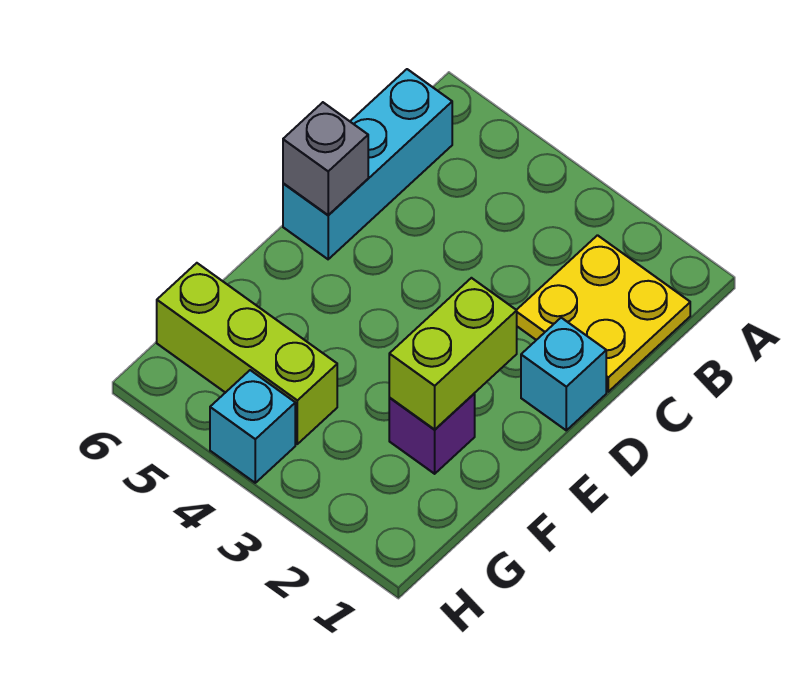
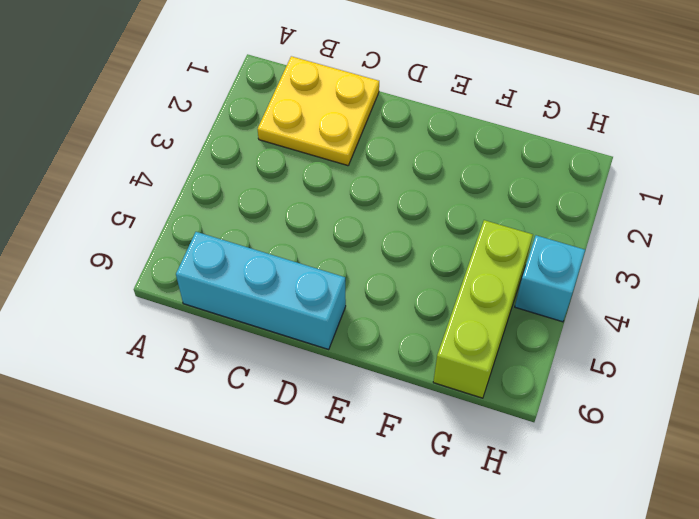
none -> cyan 1x1 brick [521,318,606,430]
none -> purple 1x1 brick [389,393,475,474]

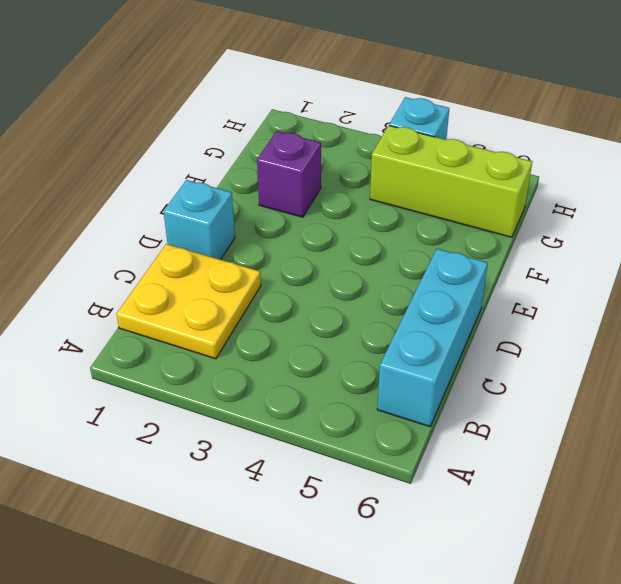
none -> grey 1x1 brick [283,102,368,215]
none -> lime 1x2 brick [389,278,517,429]

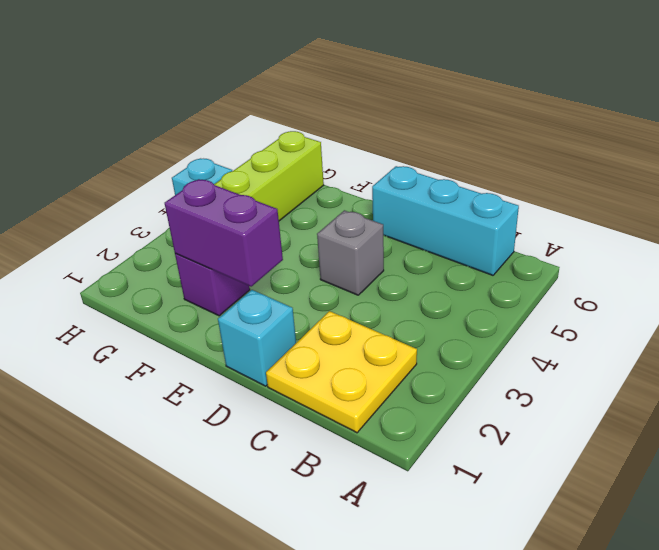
grey 1x1 brick [317,210,384,295] -> grey 1x1 brick moved to [283,102,368,215]
purple 1x2 brick [165,179,283,286] -> lime 1x2 brick [389,278,517,429]

